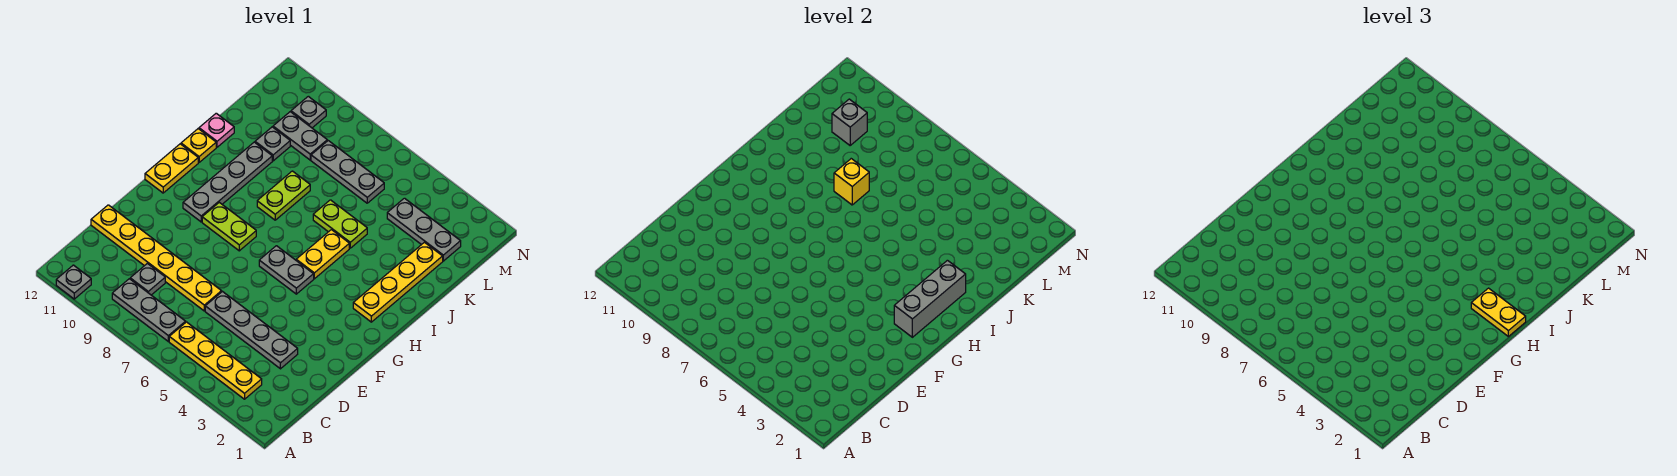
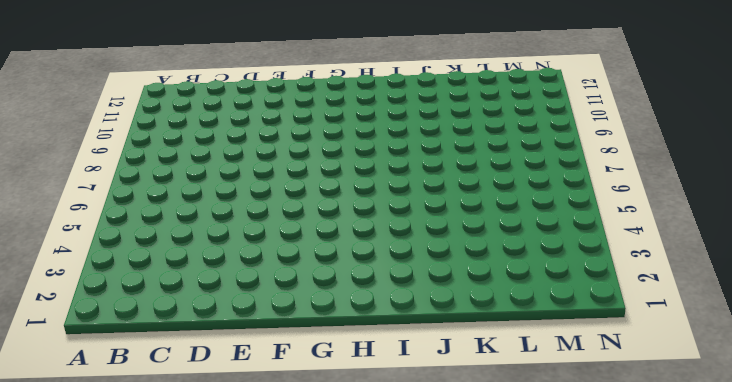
none -> grey 1x1 plate [56,265,91,299]
none -> yellow 1x4 plate [169,322,262,399]
none -> grey 1x3 plate [112,279,186,341]

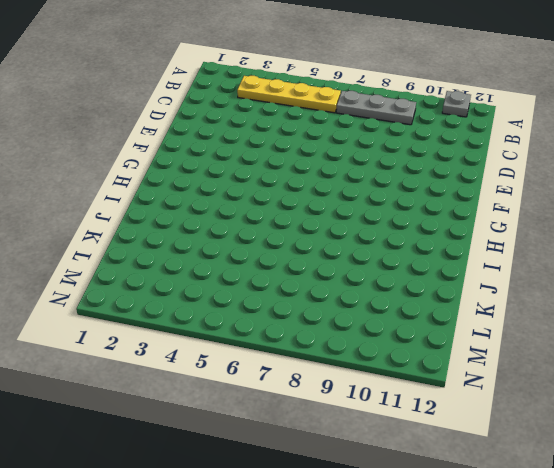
none -> grey 1x1 plate [130,263,165,295]
none -> grey 1x4 plate [205,292,298,369]
none -> yellow 1x6 plate [91,205,222,311]

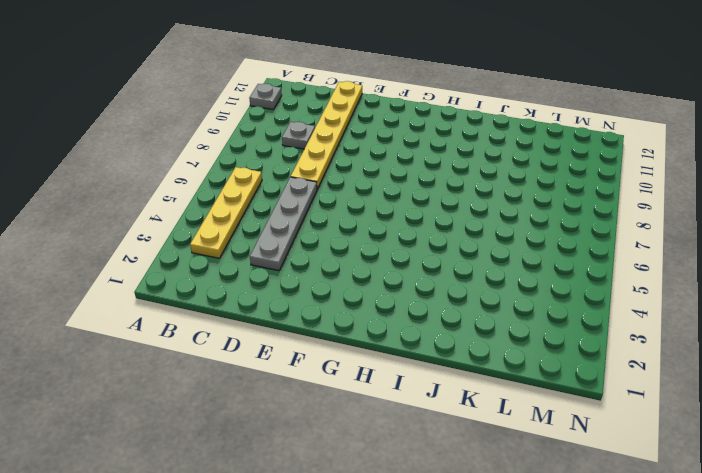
none -> grey 1x3 plate [112,279,186,341]
none -> grey 1x2 plate [259,246,314,294]
none -> lime 1x2 plate [202,202,256,251]

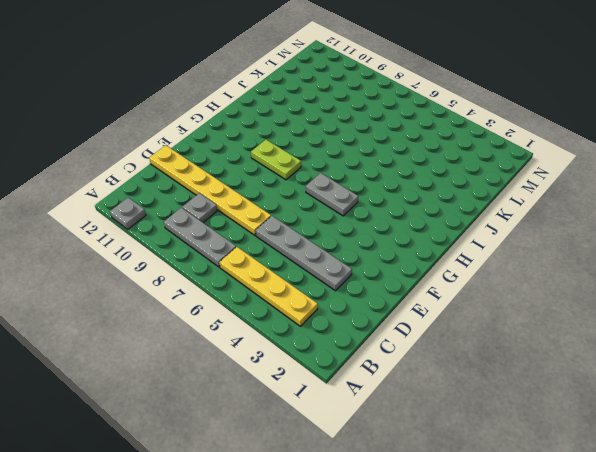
none -> grey 1x4 plate [183,142,272,222]
none -> yellow 1x2 plate [145,144,198,193]
none -> yellow 1x4 plate [353,242,443,322]

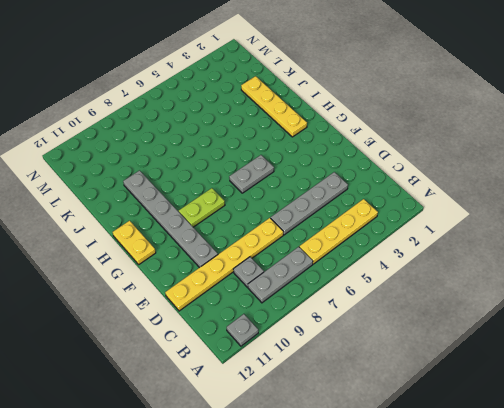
grey 1x6 plate [123,171,218,268] -> grey 1x4 plate [183,142,272,222]
none -> yellow 1x2 plate [296,230,349,279]
none -> lime 1x2 plate [257,171,310,220]
none -> yellow 1x1 plate [181,129,216,162]

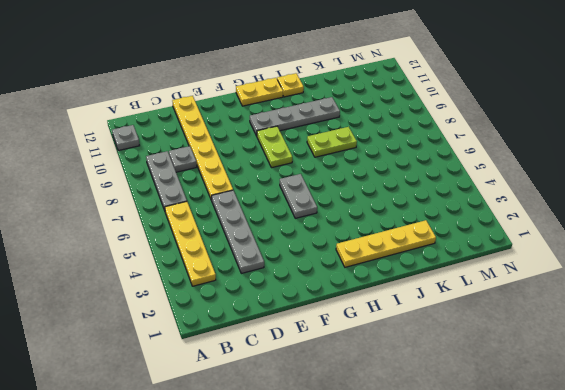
none -> yellow 1x2 plate [296,230,349,279]
none -> lime 1x2 plate [313,200,367,248]
none -> pink 1x1 plate [199,113,234,147]

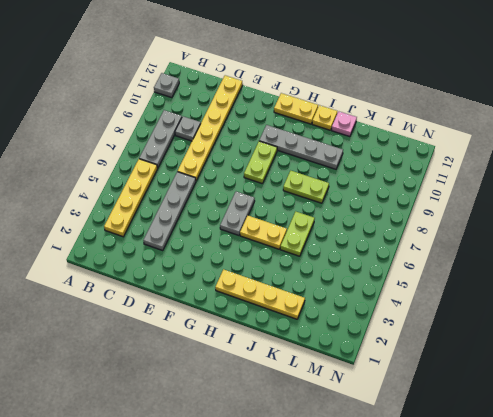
none -> grey 1x1 plate [255,127,290,161]
none -> grey 1x3 plate [387,198,461,261]
none -> grey 1x3 plate [311,141,384,203]

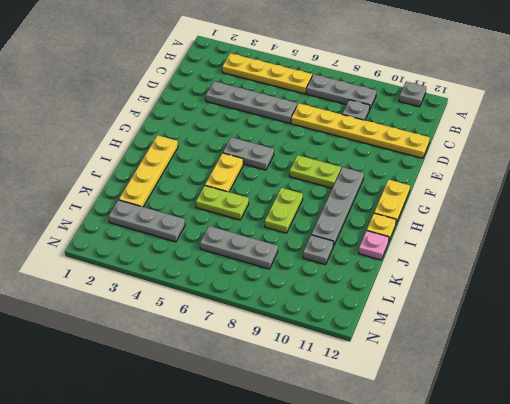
none -> grey 1x2 plate [273,112,327,160]
none -> grey 1x1 plate [291,96,326,128]
none -> grey 1x3 brick [894,260,966,337]

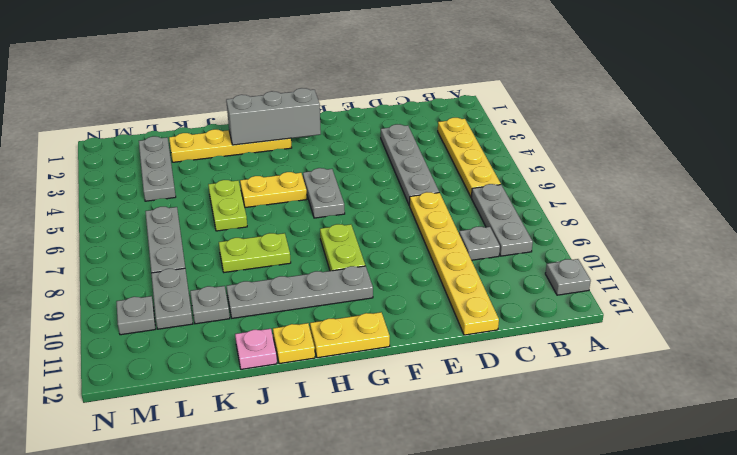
none -> yellow 1x1 brick [834,159,869,205]
none -> grey 1x1 brick [832,99,867,145]
none -> yellow 1x2 plate [1471,288,1526,336]

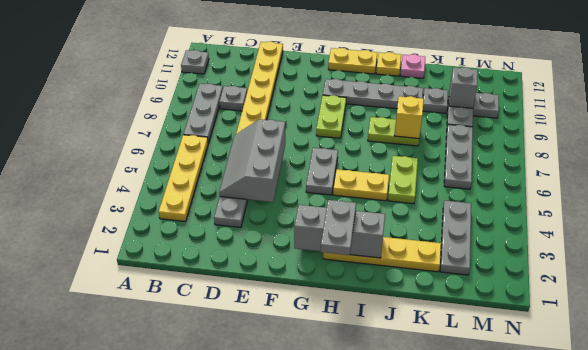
grey 2x3 slope [219,119,285,202] -> none
grey 1x2 plate [321,200,356,255] -> yellow 1x2 plate [1471,288,1526,336]

